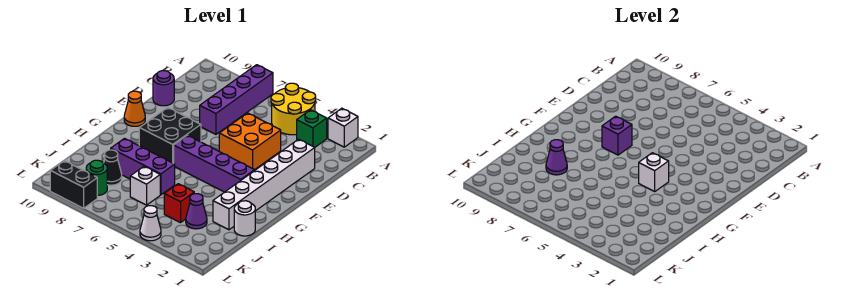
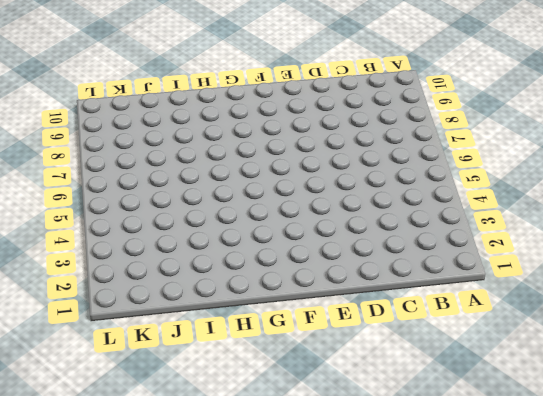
none -> white 1x1 brick [328,108,358,147]
none -> yellow 2x2 round brick [271,83,316,135]
none -> purple 1x4 brick [200,65,273,134]

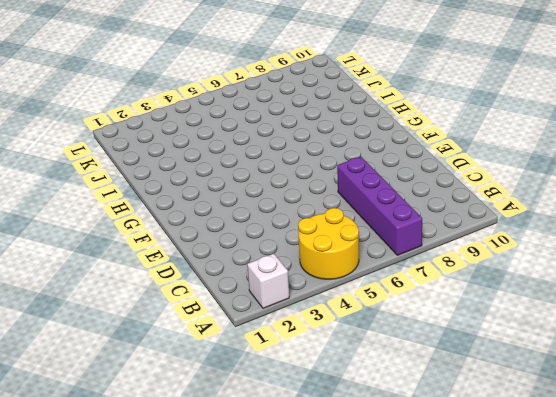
none -> green 1x1 brick [297,110,327,147]
none -> white 1x6 brick [213,139,315,230]
none -> orange 2x2 brick [219,113,281,170]

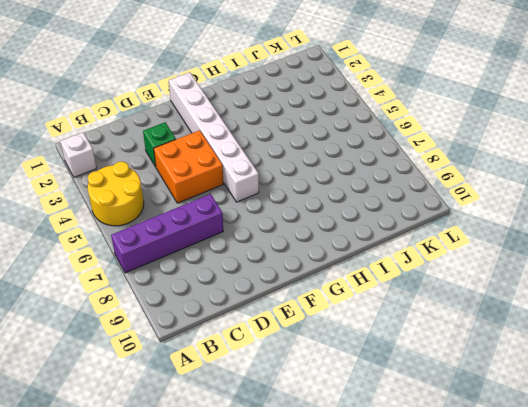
green 1x1 brick [143,122,176,167] -> green 1x1 brick moved to [297,110,327,147]
white 1x6 brick [169,72,259,202] -> white 1x6 brick turned to [213,139,315,230]
none -> purple 1x1 round brick [153,71,174,106]
none -> black 2x2 brick [139,107,201,163]
none -> orange 1x1 cone [124,91,145,126]

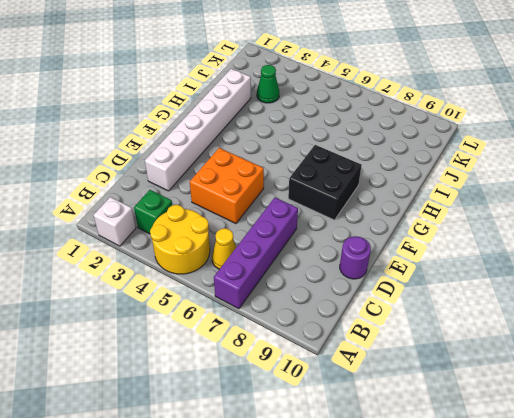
yellow 1x1 cone [212,228,236,269] -> none
green 1x1 cone [257,65,279,103] -> purple 1x1 cone [186,194,207,229]
none -> orange 1x1 cone [124,91,145,126]
none -> purple 1x4 brick [174,135,255,192]
none -> white 1x1 round brick [234,201,255,236]

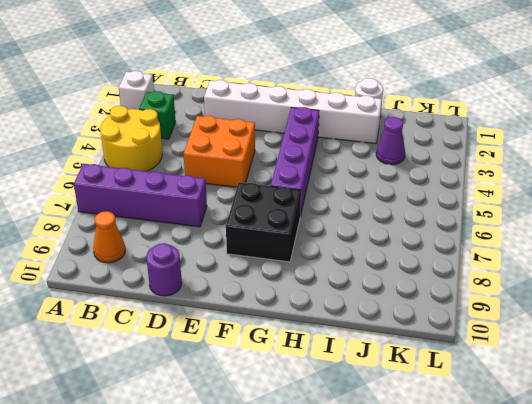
orange 1x1 cone [93,211,125,263] -> orange 1x1 cone moved to [124,91,145,126]
none -> purple 1x3 brick [111,139,175,195]
none -> red 1x1 brick [164,184,194,223]
none -> white 1x1 brick [130,166,160,205]

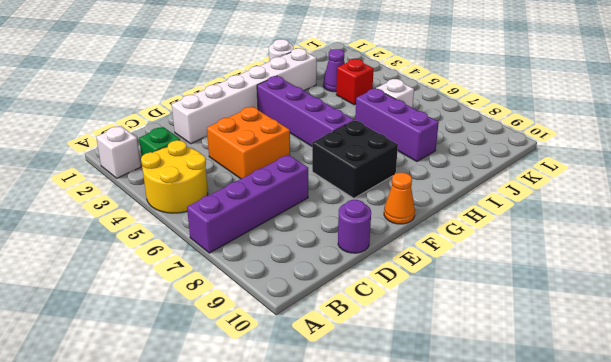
none -> black 1x1 cone [104,150,122,185]
none -> green 1x1 round brick [86,160,107,195]
none -> white 1x1 cone [140,206,161,241]

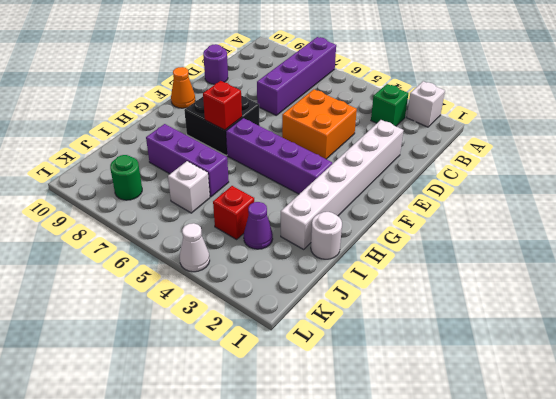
red 1x1 brick [203,81,242,130] -> none
none -> yellow 2x2 round brick [271,83,316,135]
none -> black 1x1 cone [104,150,122,185]
none -> black 1x2 brick [50,161,97,208]

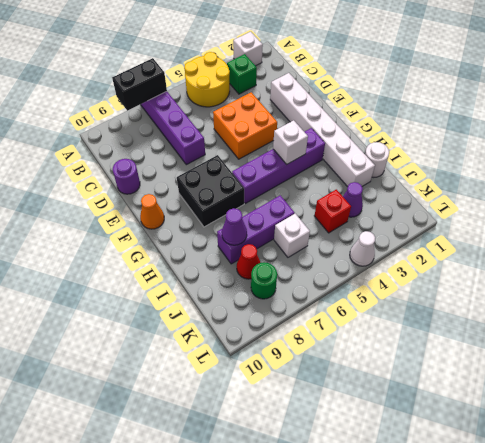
black 1x2 brick [112,58,167,111] -> black 1x2 brick moved to [50,161,97,208]
red 1x1 cone [237,244,261,279] -> black 1x1 cone [104,150,122,185]
none -> purple 1x1 brick [602,116,632,155]

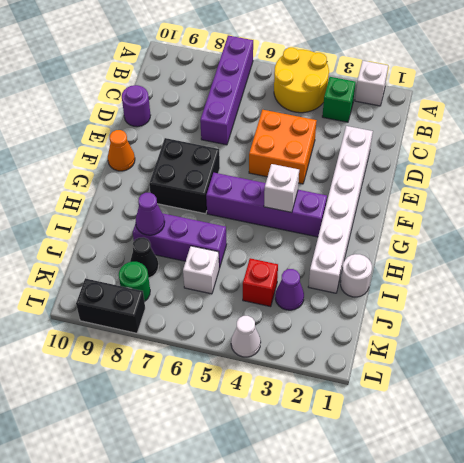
none -> purple 1x1 brick [602,116,632,155]

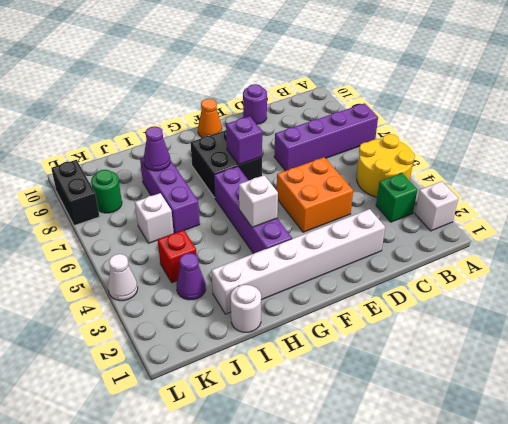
none -> black 1x1 cone [104,150,122,185]

